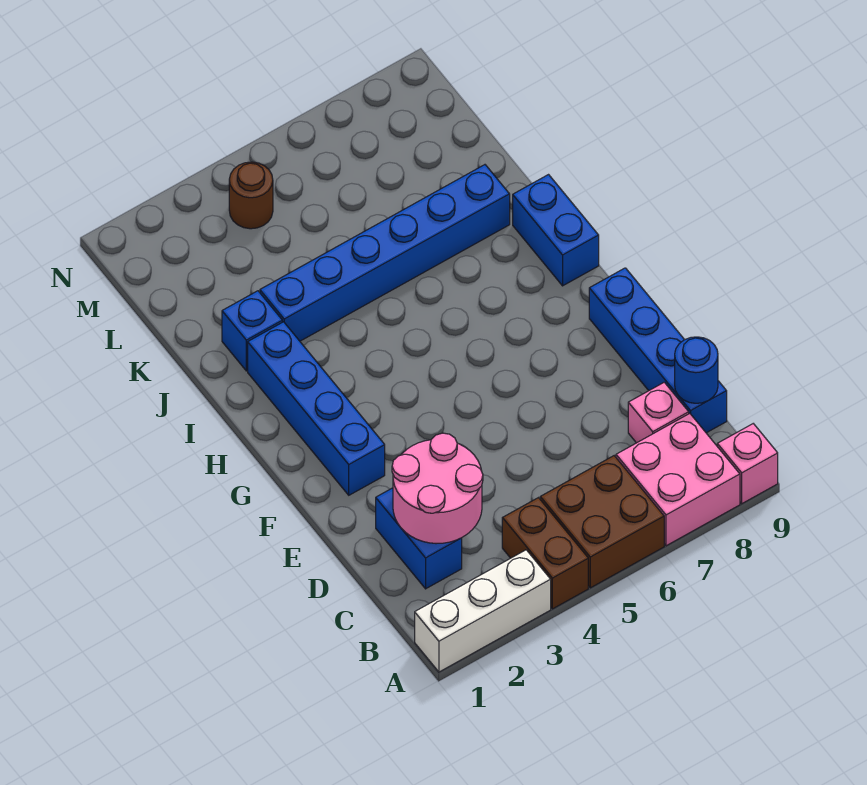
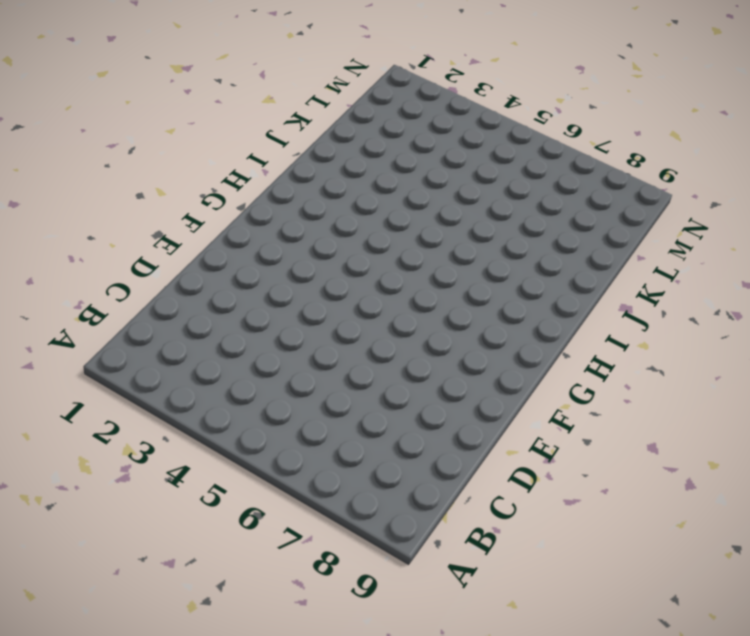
none -> white 1x3 brick [415,550,551,672]
none -> brown 1x2 brick [502,498,588,609]
none -> brown 2x2 brick [540,456,664,588]

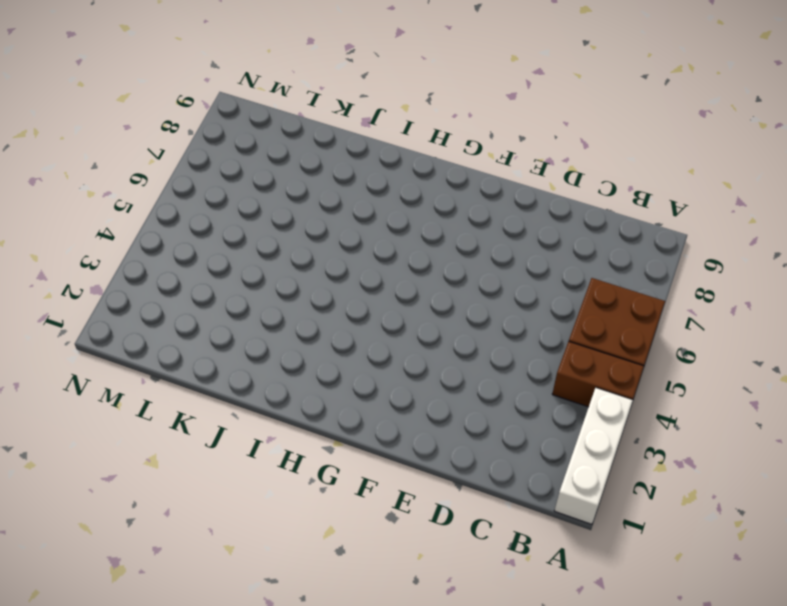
none -> pink 2x2 brick [616,414,740,546]
none -> pink 1x1 brick [717,424,778,504]
none -> blue 1x2 brick [376,488,462,589]

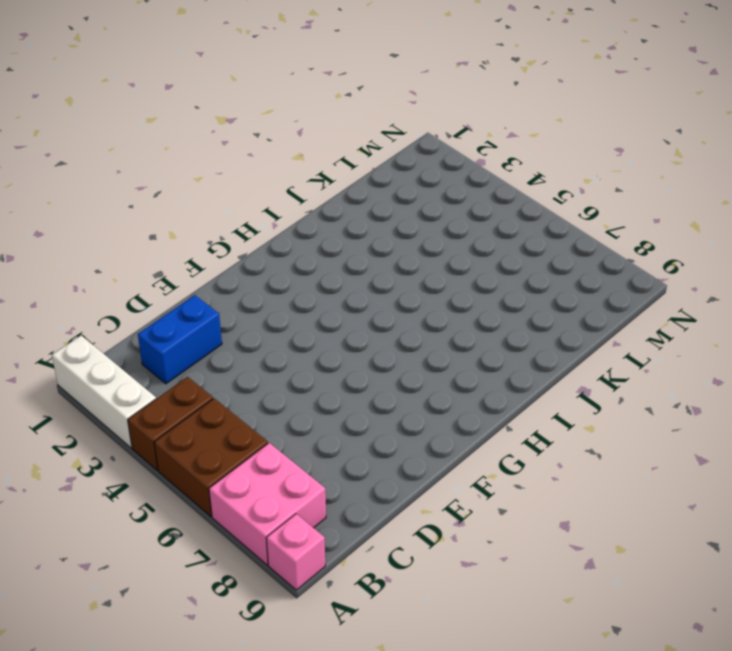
none -> pink 1x1 brick [628,382,689,443]
none -> blue 1x4 brick [589,268,727,433]
none -> blue 1x4 brick [248,322,385,495]

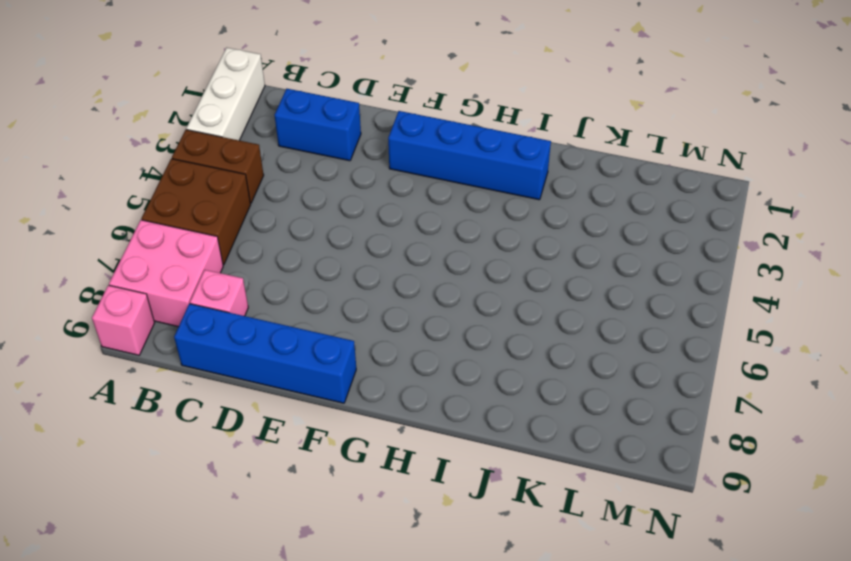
none -> blue 1x2 brick [513,175,599,286]
none -> blue 1x1 brick [222,291,282,371]
none -> blue 1x6 brick [260,165,510,341]

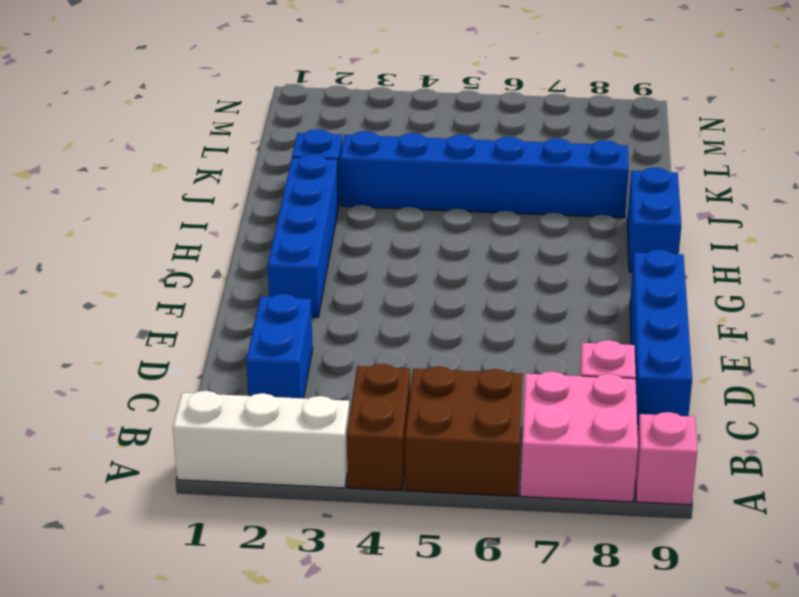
none -> brown 1x1 round brick [229,162,273,229]
none -> pink 2x2 round brick [392,433,483,544]
none -> blue 1x1 round brick [675,337,718,403]

